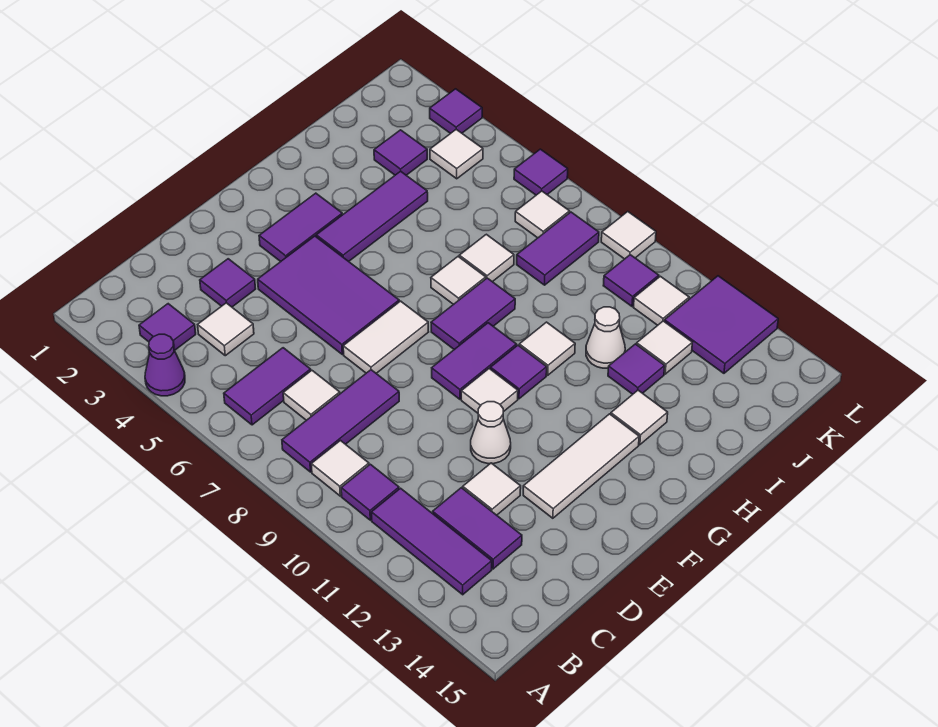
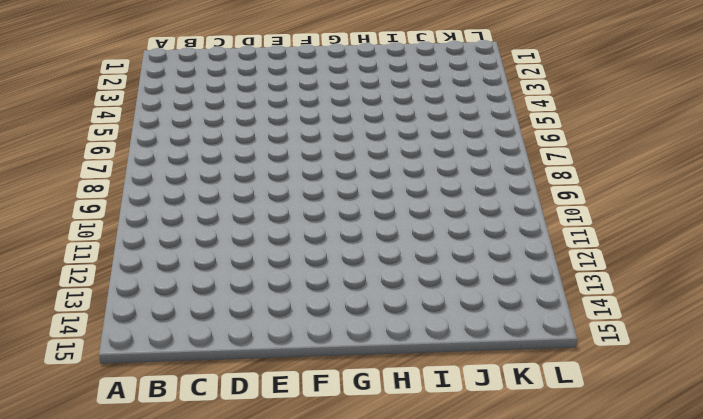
none -> purple 1x1 cone [145,334,185,396]
none -> purple 1x1 tile [139,304,196,350]
none -> purple 1x2 tile [224,348,311,425]
none -> purple 1x3 tile [282,370,399,472]

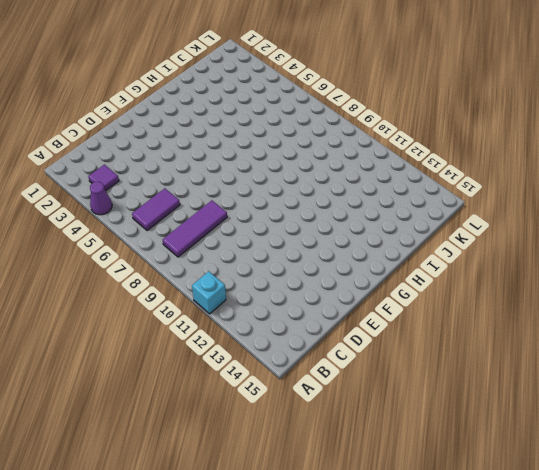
cyan 1x1 brick [192,271,226,314] -> none
none -> white 1x1 tile [311,441,369,496]
none -> purple 1x1 tile [341,464,399,520]
none -> purple 1x3 tile [371,488,492,595]
none -> white 1x1 tile [198,303,254,356]

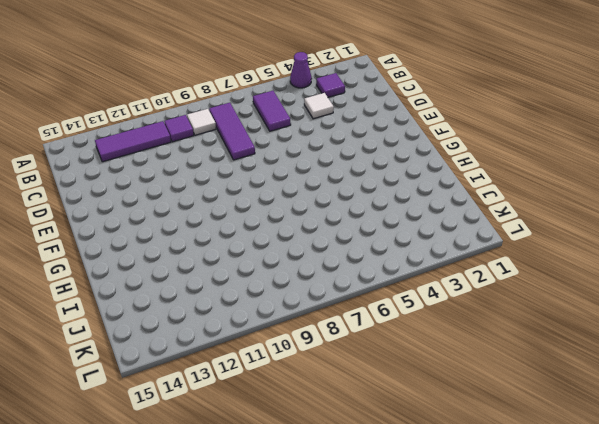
none -> white 1x1 tile [283,370,340,420]
none -> purple 1x2 tile [433,488,522,569]
none -> purple 1x1 tile [200,259,256,307]
none -> white 1x1 tile [463,463,521,515]

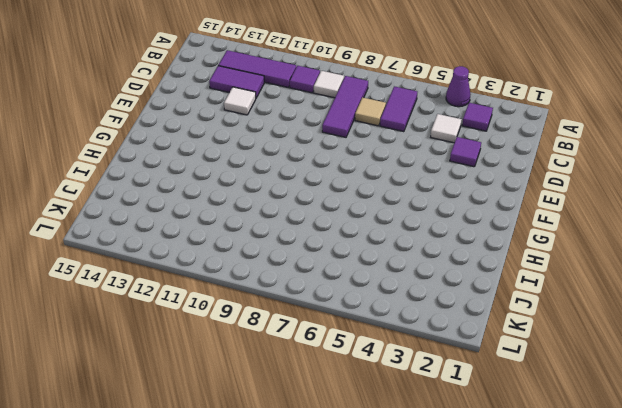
tan 1x1 tile [355,97,386,126] -> white 1x1 tile [283,370,340,420]
none -> purple 2x3 tile [258,236,399,354]
none -> white 1x2 tile [343,301,428,373]
none -> white 1x1 cone [471,402,511,464]
none -> white 1x3 tile [523,414,639,518]

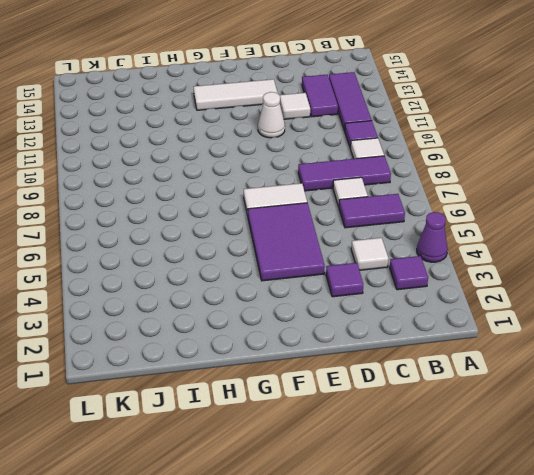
none -> purple 1x2 tile [259,193,342,262]
none -> purple 1x2 tile [432,323,517,399]
none -> white 1x1 tile [461,369,518,413]
none -> purple 1x3 tile [316,171,428,261]

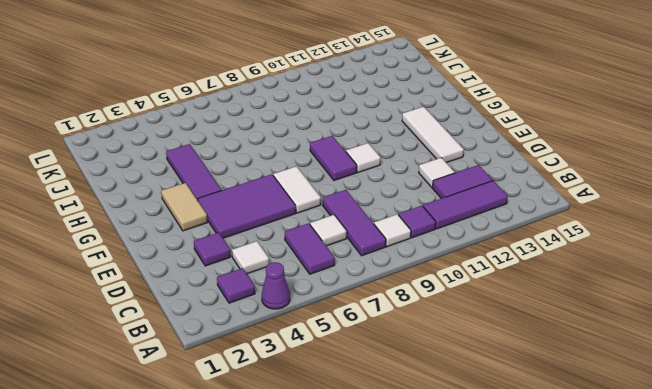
tan 1x2 tile [161,183,208,231] -> purple 1x2 tile [259,193,342,262]
none -> white 1x1 cone [471,402,511,464]
none -> purple 1x2 tile [431,278,515,349]
none -> purple 1x1 tile [491,345,547,399]
none -> white 1x1 tile [431,257,486,305]

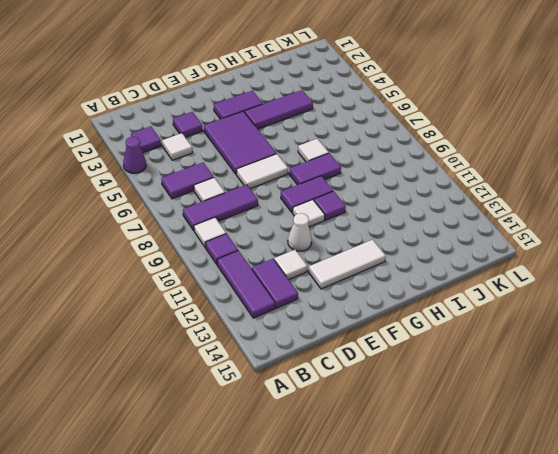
none -> white 1x1 tile [519,322,575,375]
none -> white 1x1 tile [611,390,668,445]
none -> white 1x1 tile [459,234,514,282]
none -> white 1x1 cone [586,307,625,368]

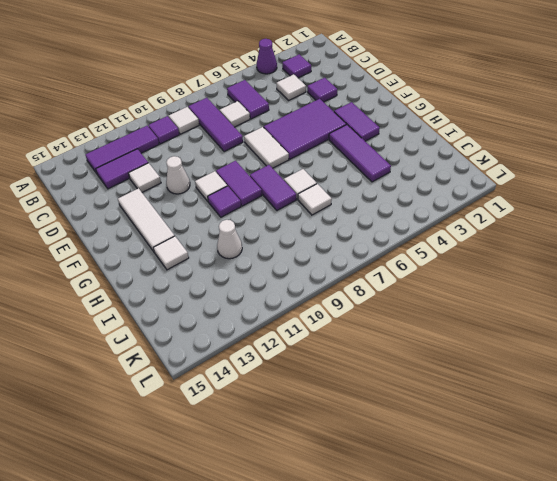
none -> white 1x1 tile [519,322,575,375]
none -> purple 1x1 tile [608,344,665,394]
none -> purple 1x1 tile [374,130,427,175]
none -> purple 1x2 tile [517,212,599,285]

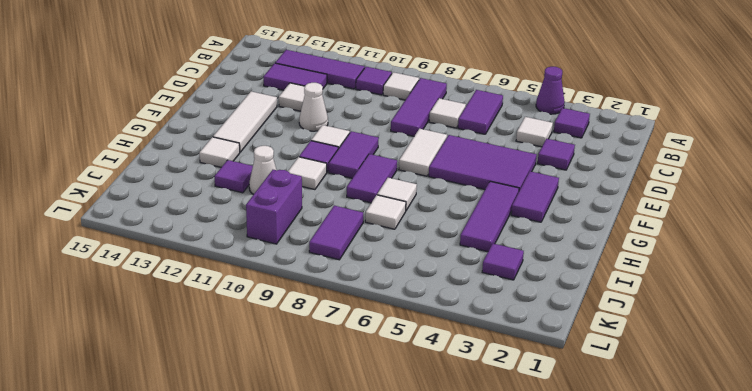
purple 1x2 brick [246,170,302,244] -> purple 1x1 tile [603,255,659,306]
none -> white 1x1 tile [637,321,692,374]
none -> white 1x1 tile [430,130,483,179]
none -> white 1x1 tile [515,191,570,238]
none -> white 1x1 tile [634,276,689,325]

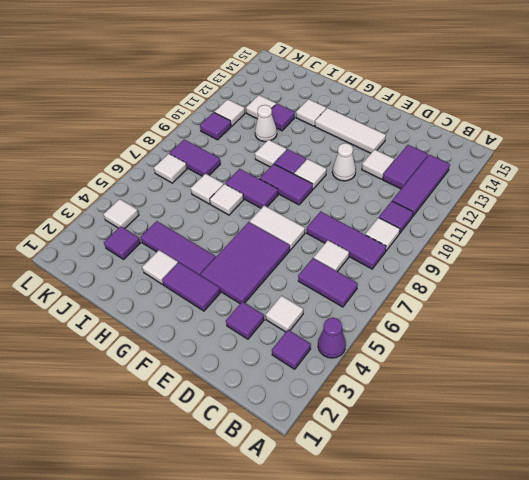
white 1x1 tile [142,250,178,284] -> white 1x1 tile moved to [601,212,656,259]
none -> purple 2x2 tile [664,276,778,373]
none -> purple 1x1 tile [430,89,482,134]
none -> purple 1x1 tile [514,149,568,195]

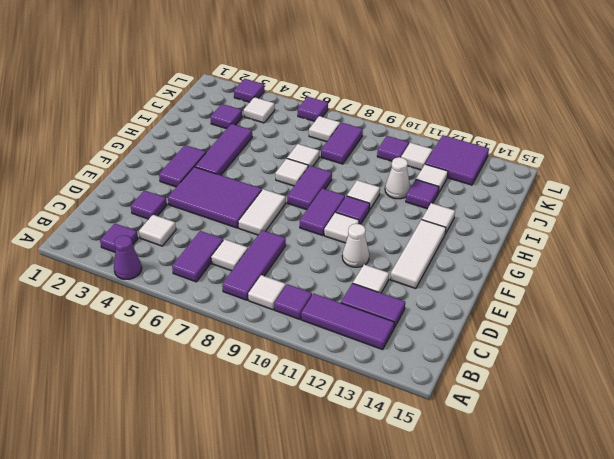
none -> white 1x1 tile [601,212,656,259]

